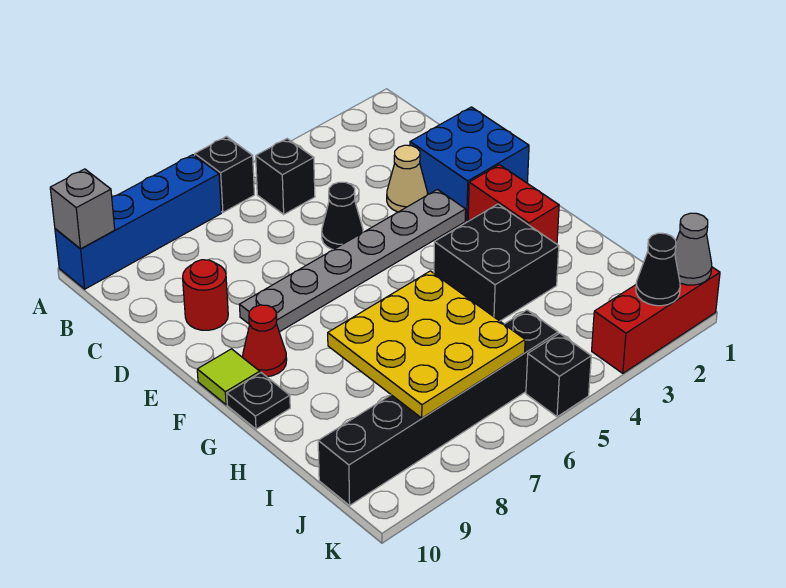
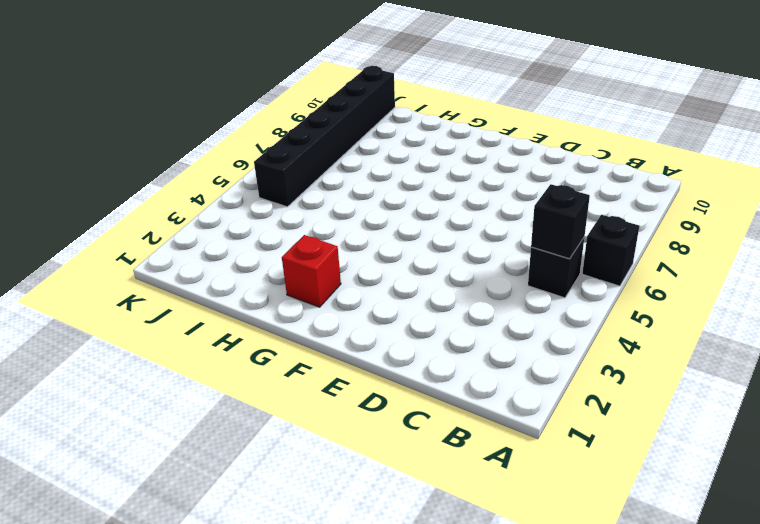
black 1x1 brick [531,184,590,259] -> black 1x1 brick moved to [526,333,591,417]
red 1x1 brick [282,235,341,307] -> red 1x2 brick [468,165,559,244]
none -> blue 1x4 brick [55,155,221,289]
none -> blue 2x2 brick [410,107,529,221]
none -> tan 1x1 cone [387,145,427,212]

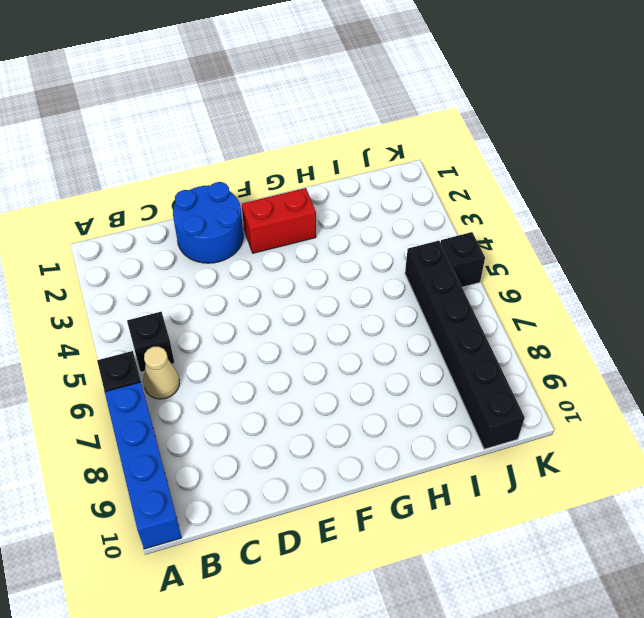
tan 1x1 cone [143,347,180,399] -> tan 1x1 cone moved to [387,145,427,212]
blue 2x2 round brick [173,182,243,263] -> blue 2x2 brick [410,107,529,221]
none -> black 1x1 cone [322,182,363,250]
none -> red 1x1 round brick [183,260,228,330]
none -> grey 1x6 plate [239,190,466,332]

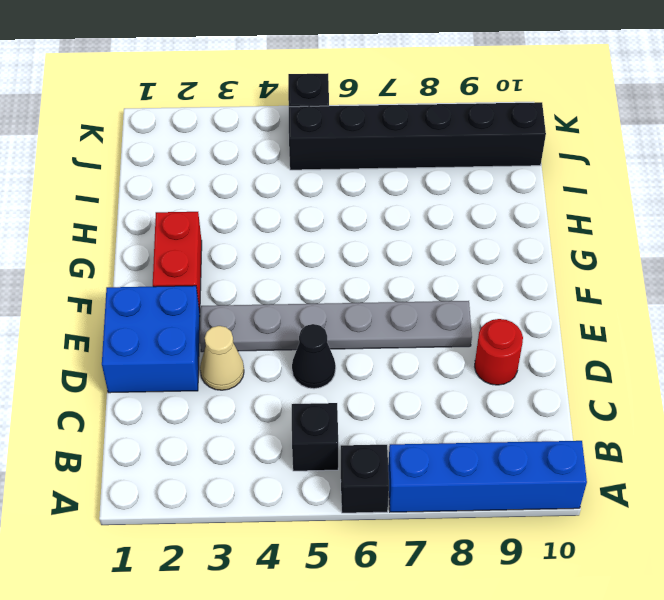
none -> red 1x1 cone [243,305,287,377]
none -> lime 1x1 tile [197,349,260,405]
none -> black 2x2 brick [434,204,559,321]

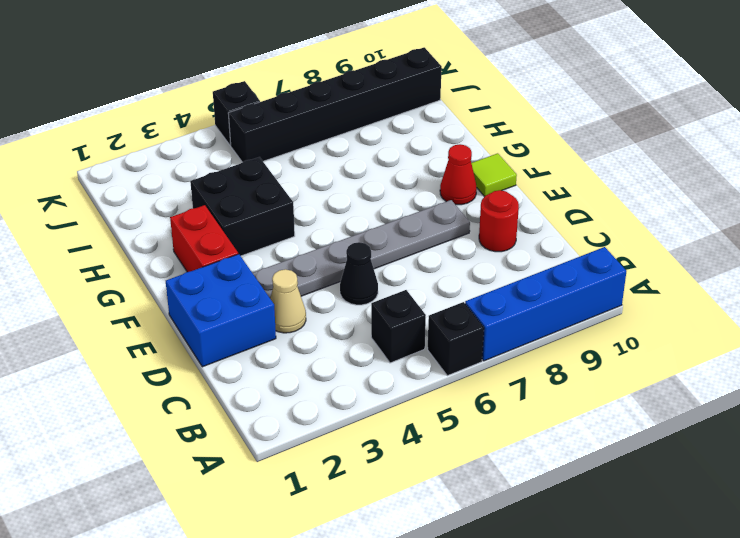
none -> black 1x1 plate [227,373,290,429]
none -> red 1x3 brick [592,267,720,373]
none -> grey 1x1 brick [50,169,115,249]

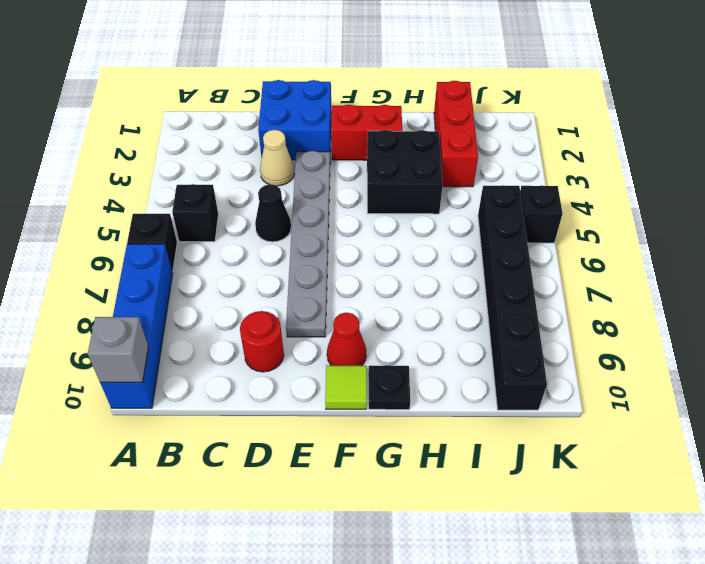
red 1x3 brick [434,81,478,187] -> red 1x3 brick moved to [592,267,720,373]
none -> yellow 3x3 plate [328,271,525,418]
none -> grey 1x1 cone [675,213,712,285]
none -> black 1x1 cone [636,233,680,306]

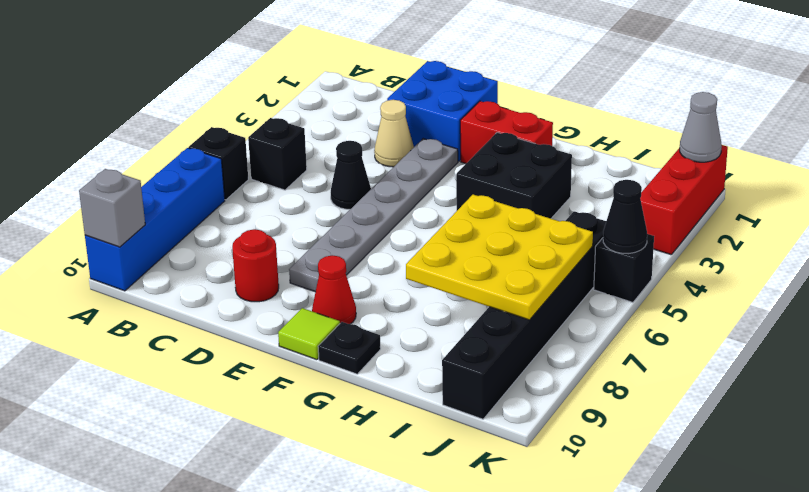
black 1x1 cone [603,180,647,254] -> black 1x1 cone moved to [636,233,680,306]

